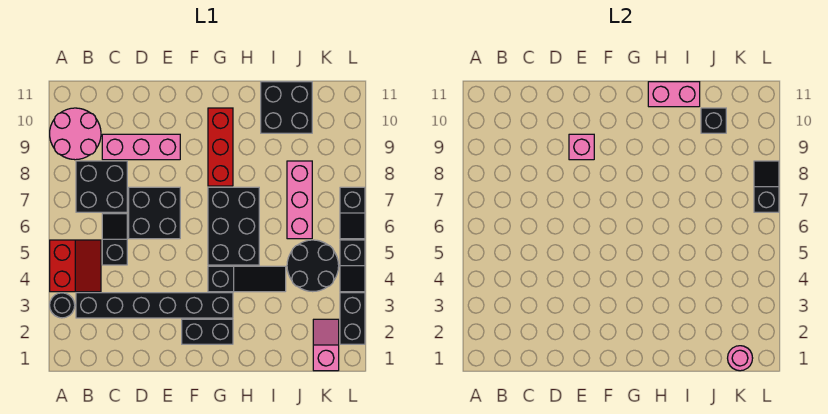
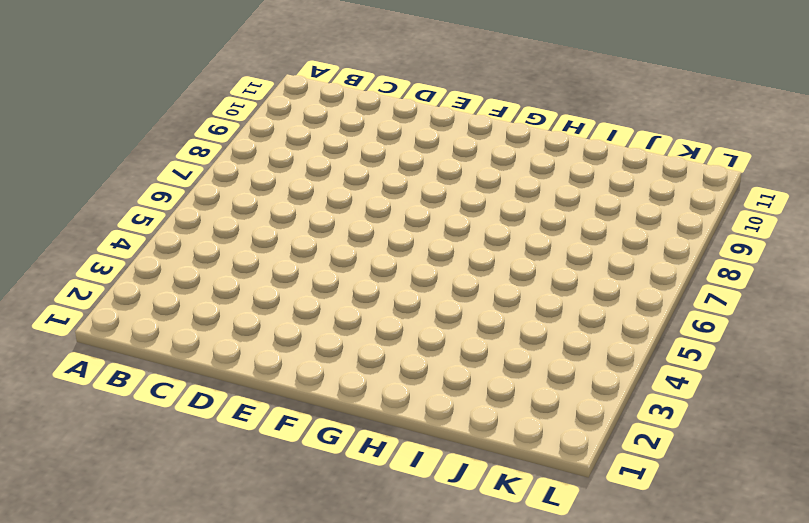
none -> black 1x1 round brick [50,293,75,318]
none -> red 2x2 slope [50,240,101,292]
none -> pink 2x2 round brick [50,108,101,160]

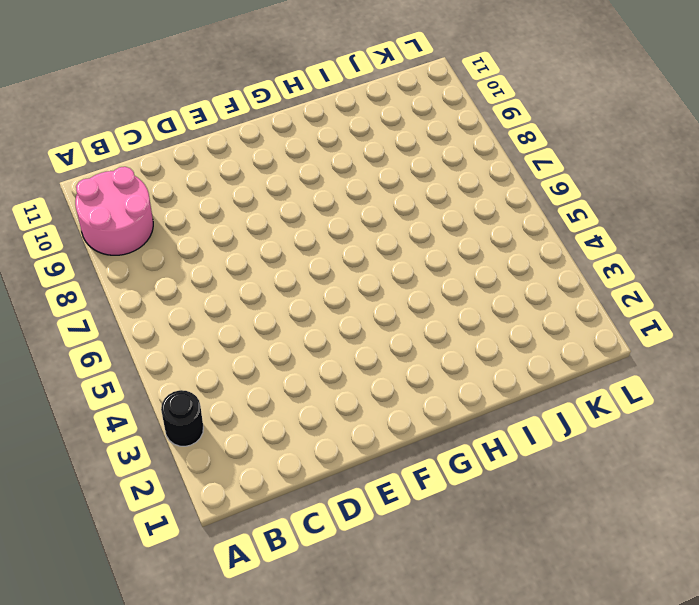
none -> red 2x2 slope [50,240,101,292]
none -> black 1x6 brick [76,293,233,318]
none -> black 2x2 brick [76,161,127,212]

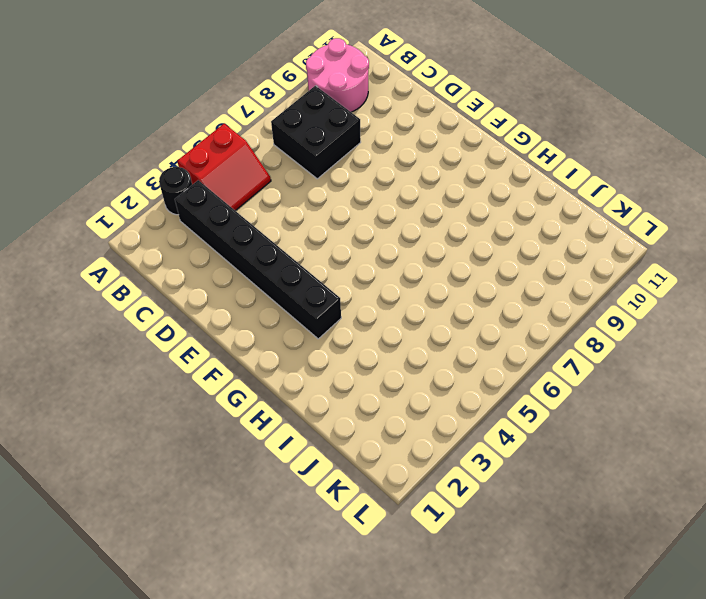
none -> black 1x2 slope [102,214,127,265]
none -> pink 1x3 brick [102,134,180,160]
none -> black 2x2 brick [129,187,180,239]

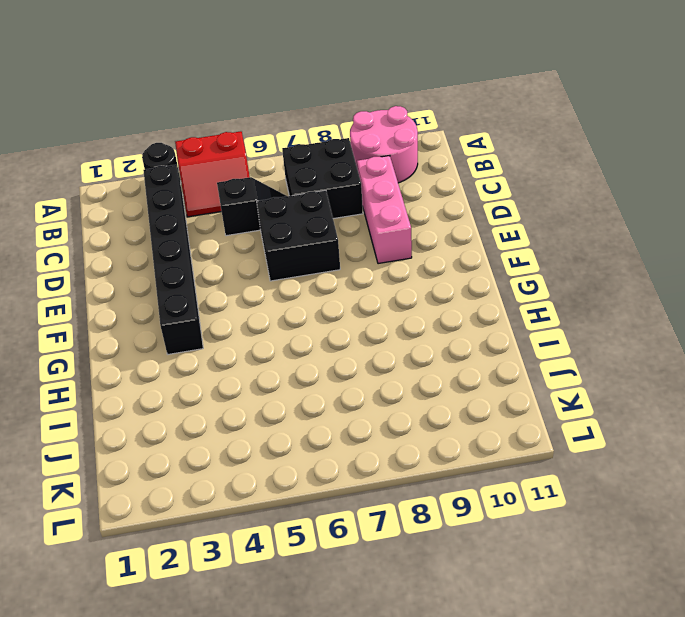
none -> black 1x2 brick [182,319,233,344]
none -> black 1x3 slope [208,266,286,292]
none -> black 2x3 brick [208,187,259,265]

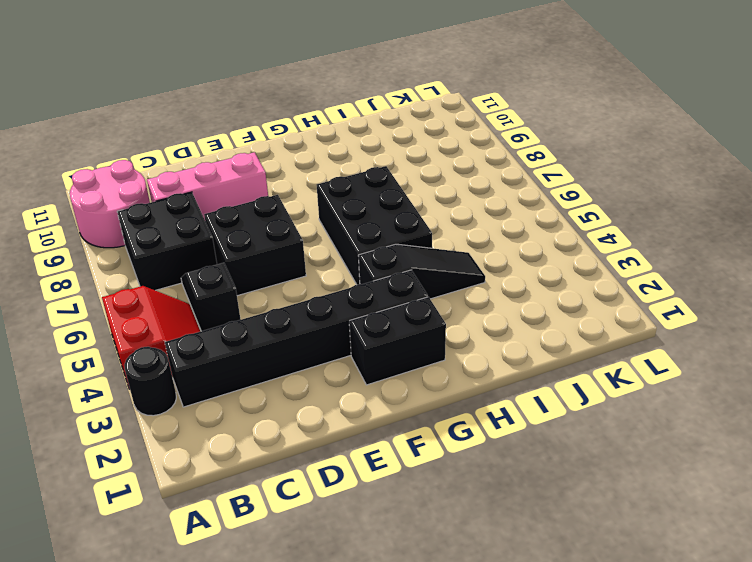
none -> red 1x3 brick [208,108,233,186]
none -> black 2x2 brick [261,82,312,133]
none -> black 2x2 round brick [287,240,339,292]

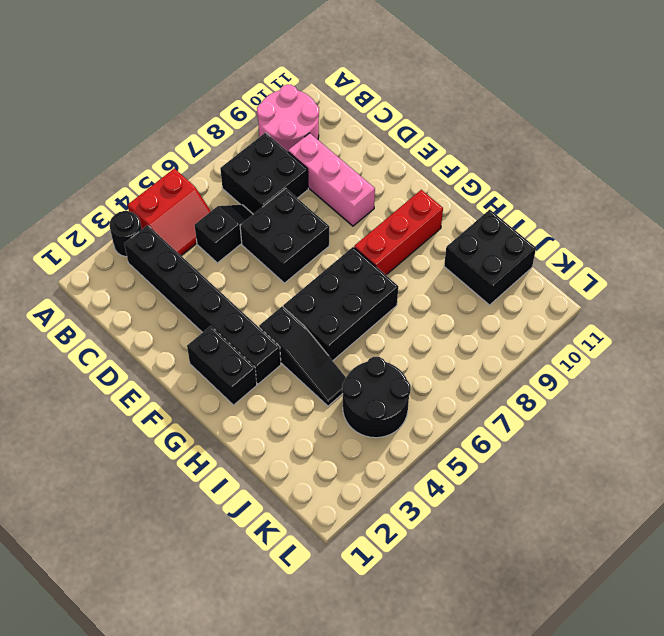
none -> pink 1x3 brick [287,161,312,239]
none -> pink 1x2 slope [313,319,339,371]
none -> black 1x2 brick [340,293,365,344]

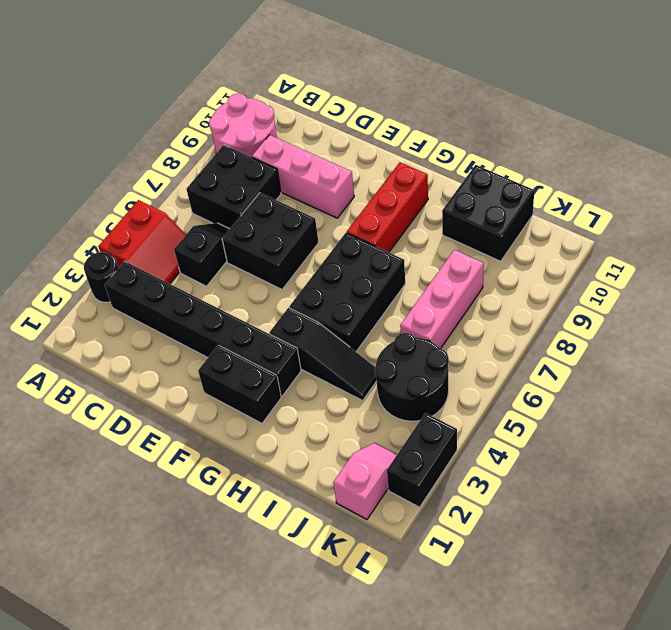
none -> black 1x2 slope [340,240,365,292]
none -> black 1x2 slope [340,187,365,239]
none -> pink 1x1 brick [569,134,594,160]

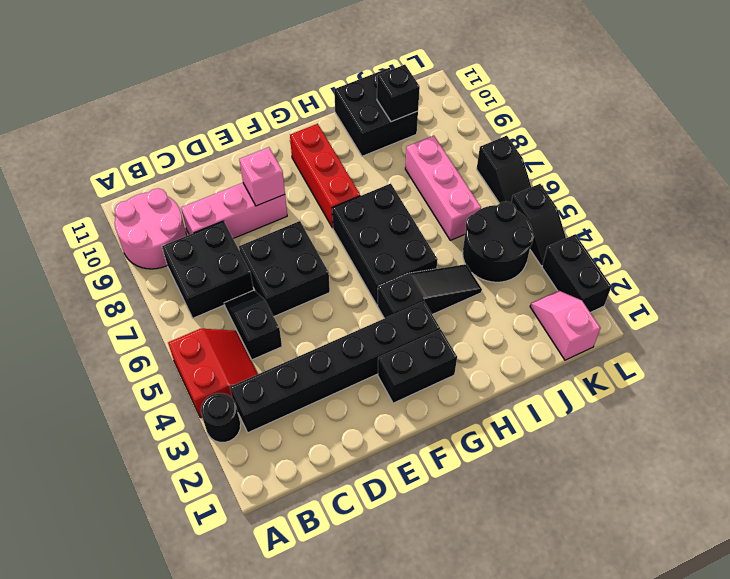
none -> pink 1x2 brick [648,82,700,107]
none -> pink 1x1 round brick [728,346,753,371]
none -> black 1x2 slope [754,161,779,212]

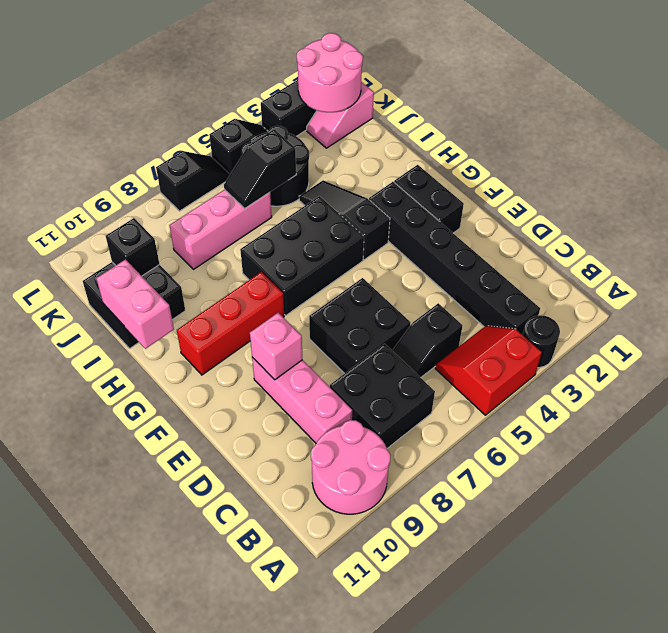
black 1x2 slope [224,129,296,208] -> black 1x2 slope moved to [754,161,779,212]
pink 2x2 round brick [297,33,363,112] -> pink 1x1 round brick [728,346,753,371]

